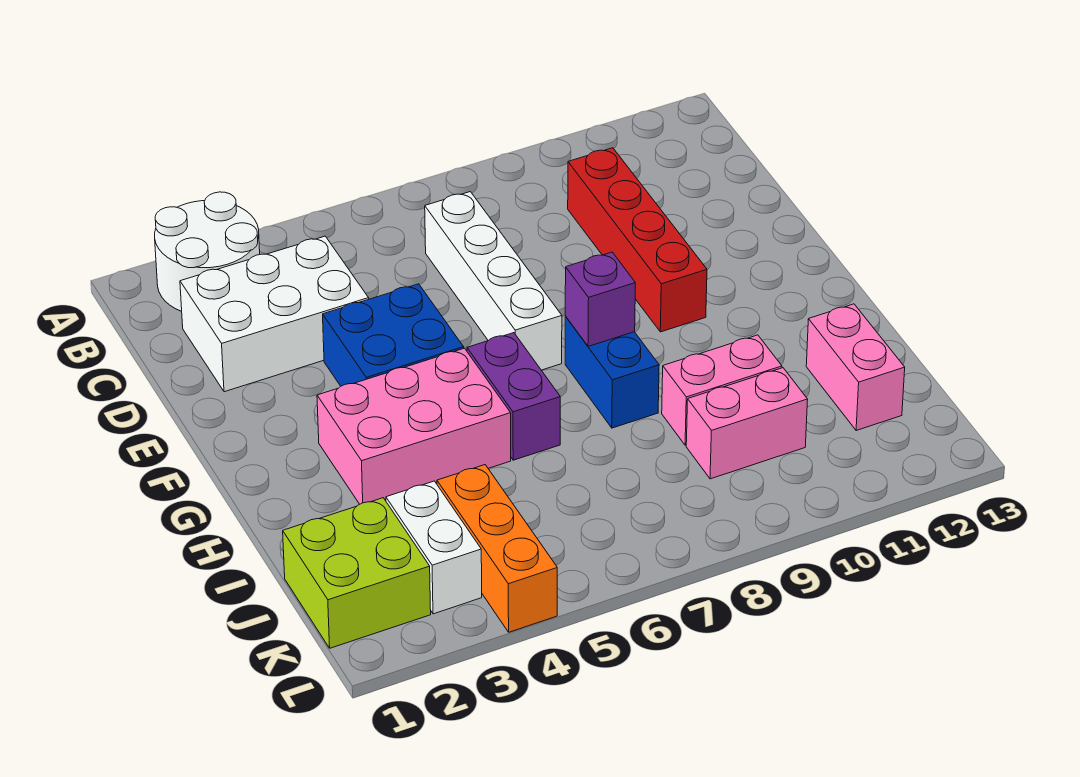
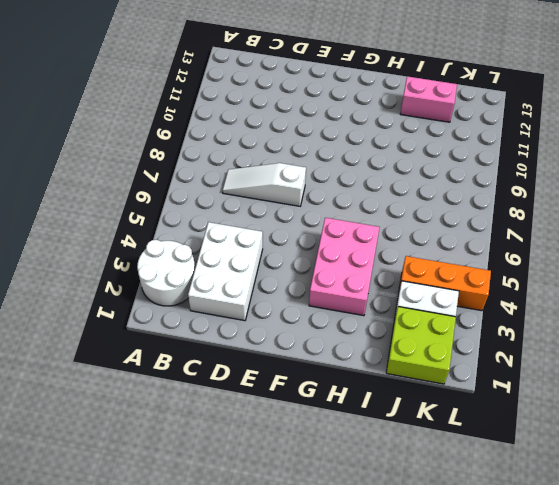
white 1x3 slope [222,163,306,206] -> white 1x4 brick [425,192,562,370]
none -> red 1x4 brick [568,148,707,332]
none -> blue 2x2 brick [323,284,464,386]
none -> purple 1x2 brick [467,333,560,460]

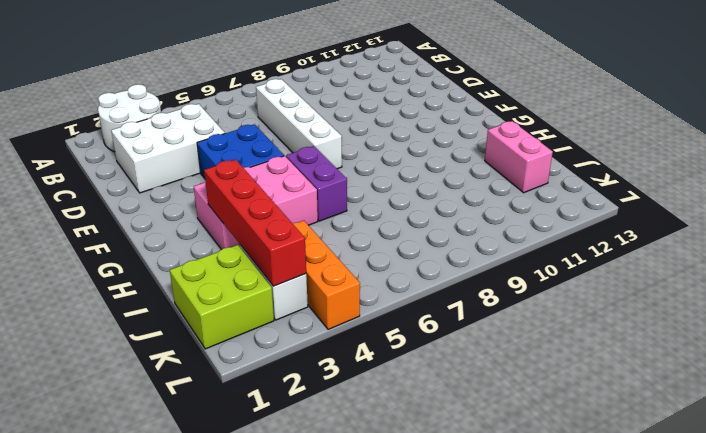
red 1x4 brick [204,159,306,286] -> red 1x4 brick moved to [568,148,707,332]
none -> blue 1x2 brick [565,317,659,428]
none -> pink 1x2 brick [662,335,782,445]
none -> pink 1x2 brick [686,368,808,479]

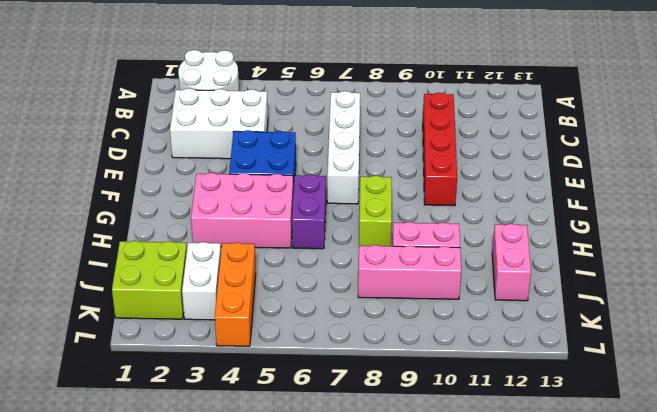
lime 1x2 brick [359,176,392,246] -> blue 1x2 brick [565,317,659,428]
pink 1x3 brick [358,245,461,299] -> pink 1x2 brick [686,368,808,479]
none -> purple 1x1 brick [565,252,635,346]

